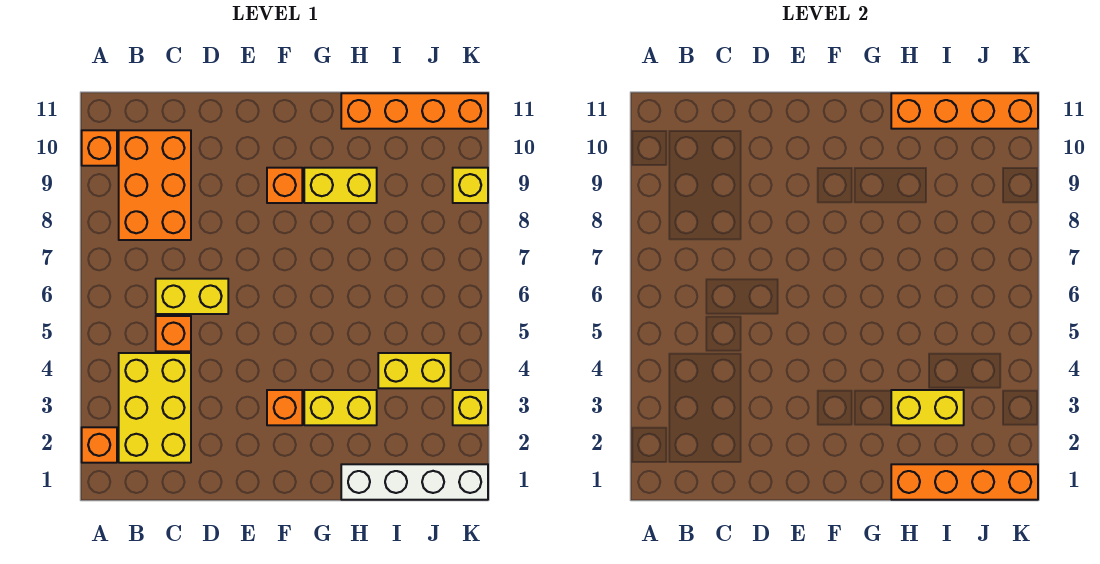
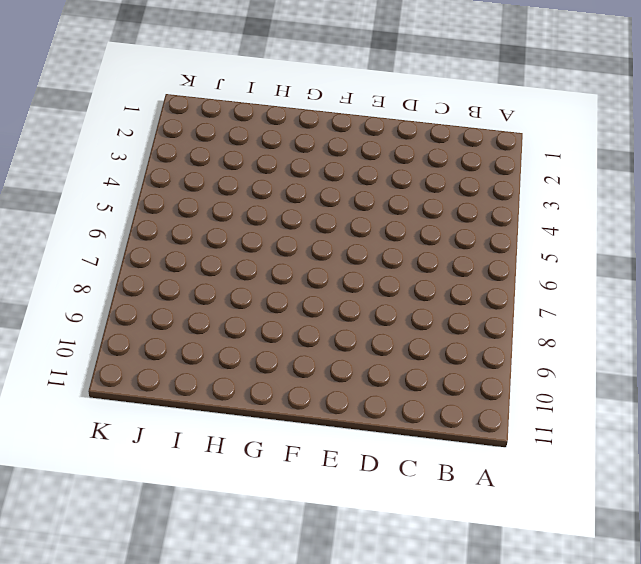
none -> orange 1x1 brick [82,427,117,463]
none -> orange 1x1 brick [82,130,117,166]
none -> yellow 2x3 brick [119,353,191,463]

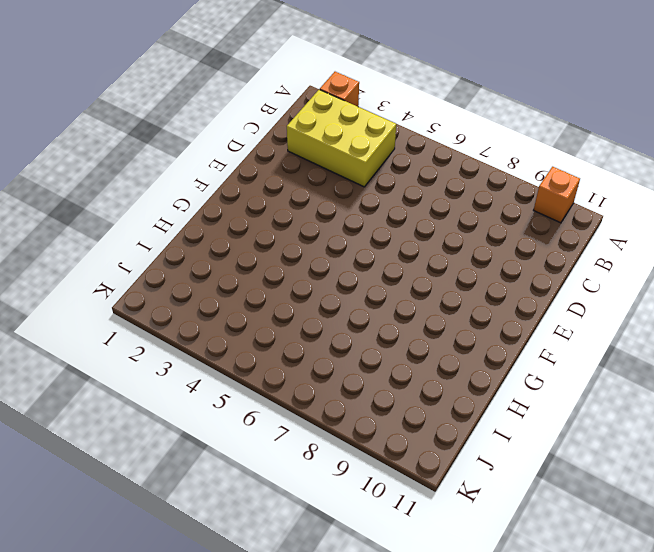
none -> orange 2x3 brick [119,130,191,240]
none -> orange 1x1 brick [156,316,191,351]
none -> yellow 1x2 brick [156,279,228,314]

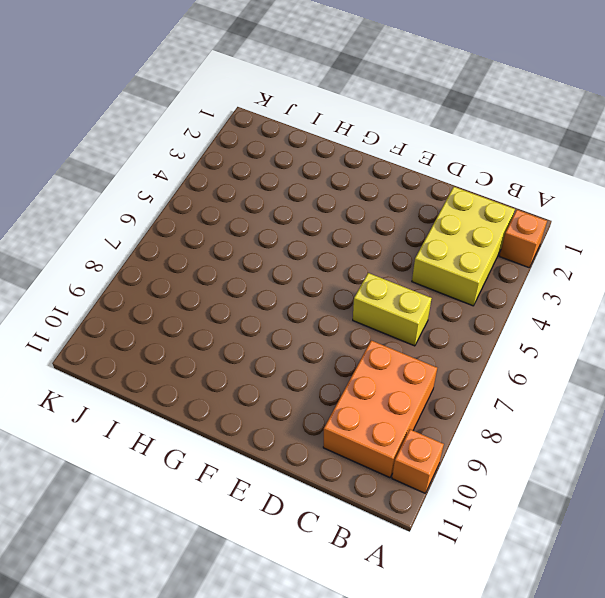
none -> orange 1x1 brick [156,316,191,351]
none -> orange 1x1 brick [267,390,302,425]
none -> orange 1x1 brick [267,168,302,203]

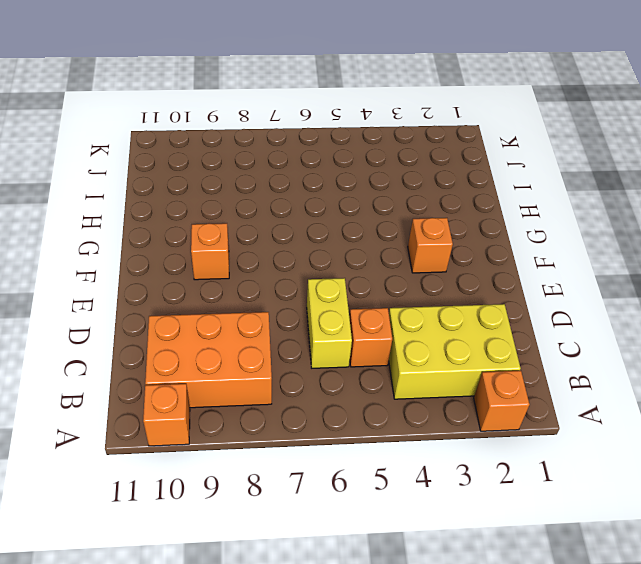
none -> yellow 1x2 brick [304,390,377,425]
none -> yellow 1x2 brick [304,168,377,203]
none -> white 1x4 brick [341,464,488,500]

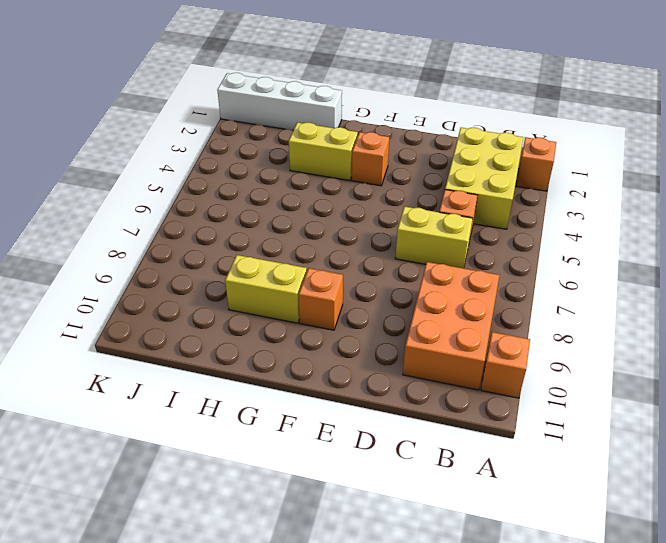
none -> orange 1x4 brick [341,93,488,129]
none -> yellow 1x2 brick [378,353,451,388]
none -> yellow 1x1 brick [453,390,488,425]

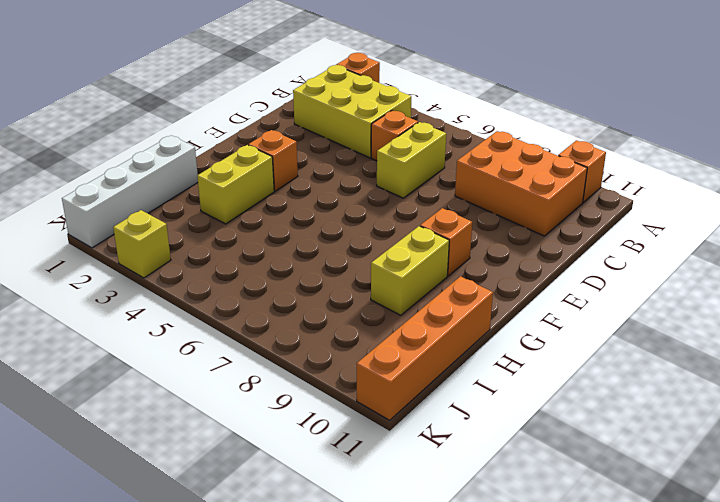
none -> yellow 1x2 brick [378,353,451,388]
none -> yellow 1x1 brick [453,168,488,203]
none -> orange 1x4 brick [891,464,1038,500]

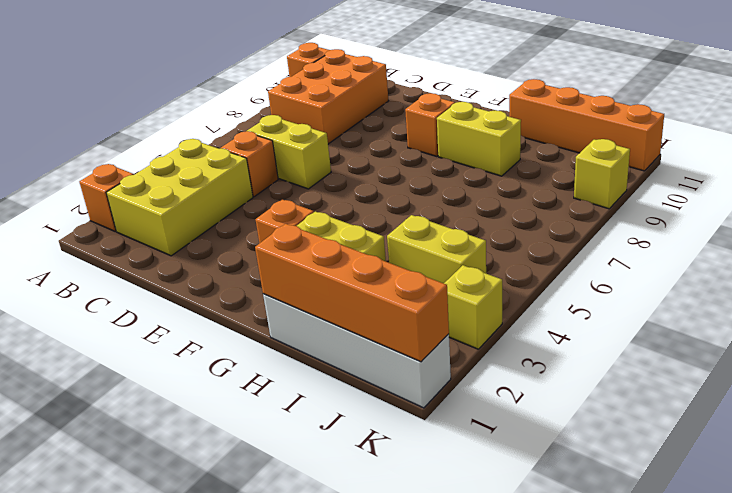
none -> yellow 1x2 brick [891,390,964,425]
none -> orange 1x4 brick [891,93,1038,129]

